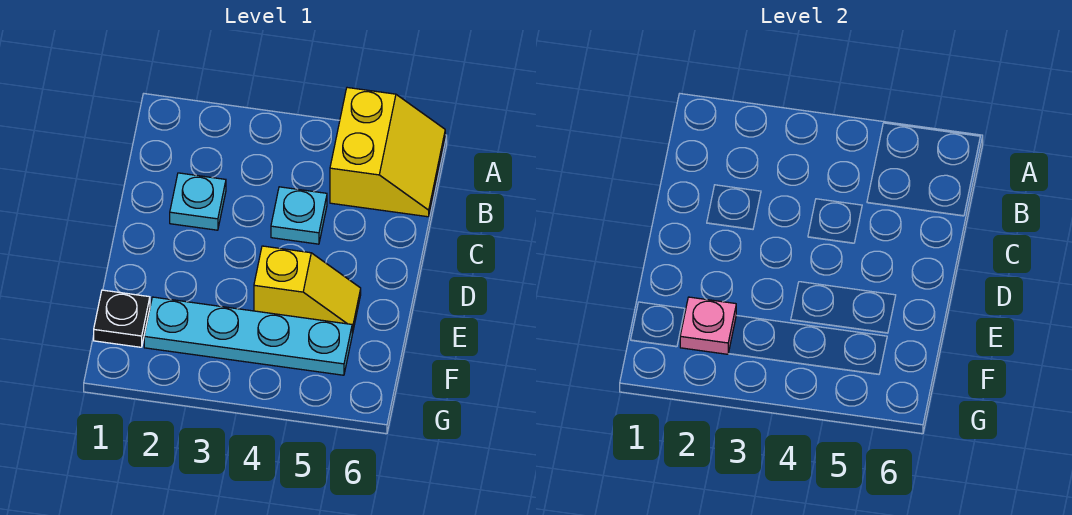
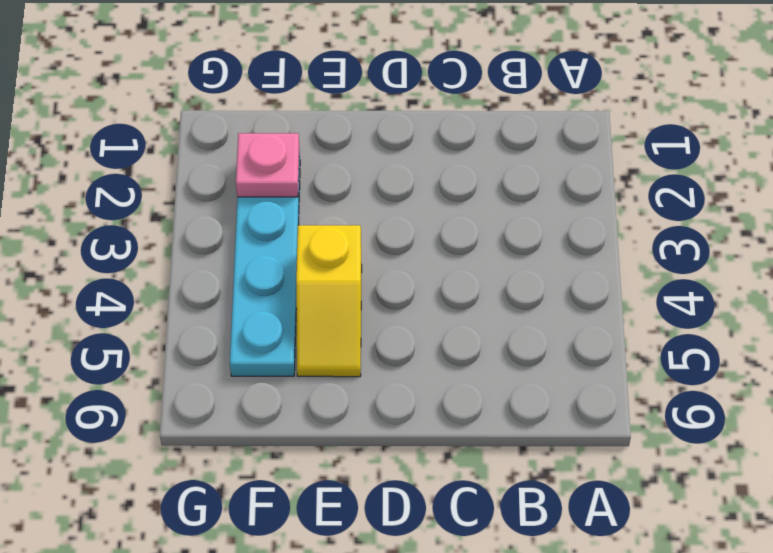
none -> yellow 2x2 slope [330,88,445,217]
none -> cyan 1x1 plate [170,173,226,230]

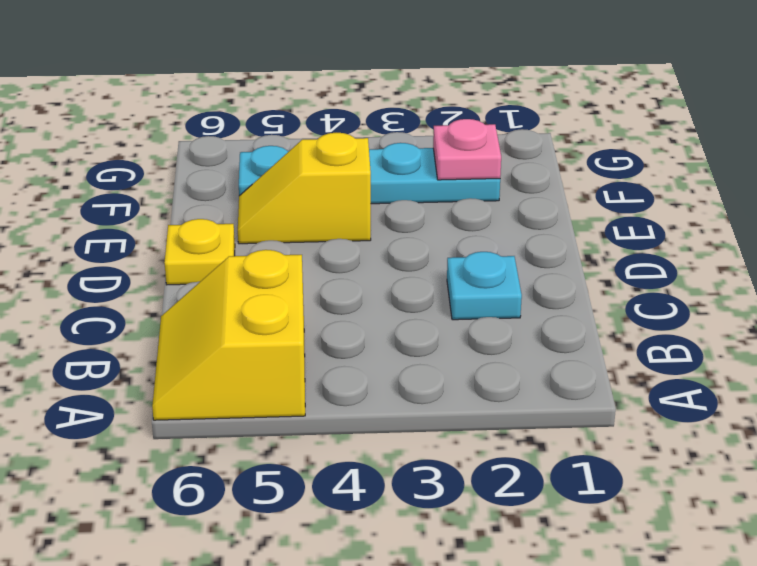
yellow 1x1 plate [164,219,235,285] -> none
none -> cyan 1x1 plate [271,187,327,244]
none -> black 1x1 plate [94,290,150,347]

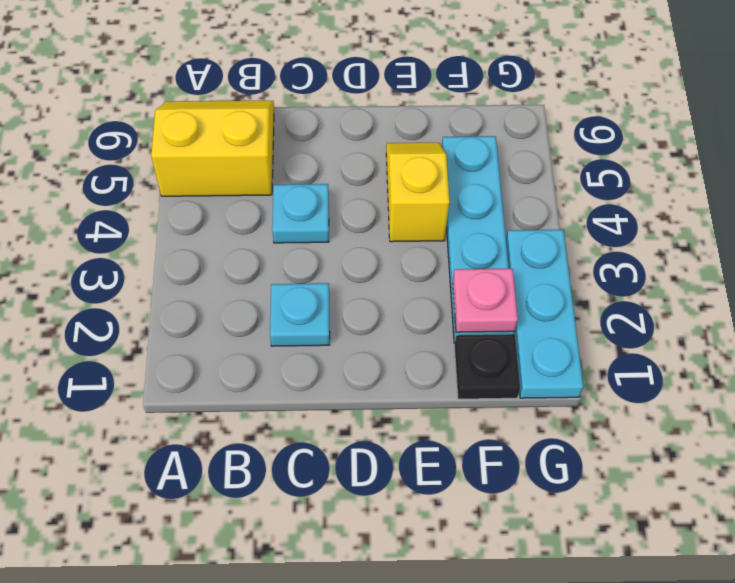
cyan 1x3 plate [506,230,583,398] -> none

